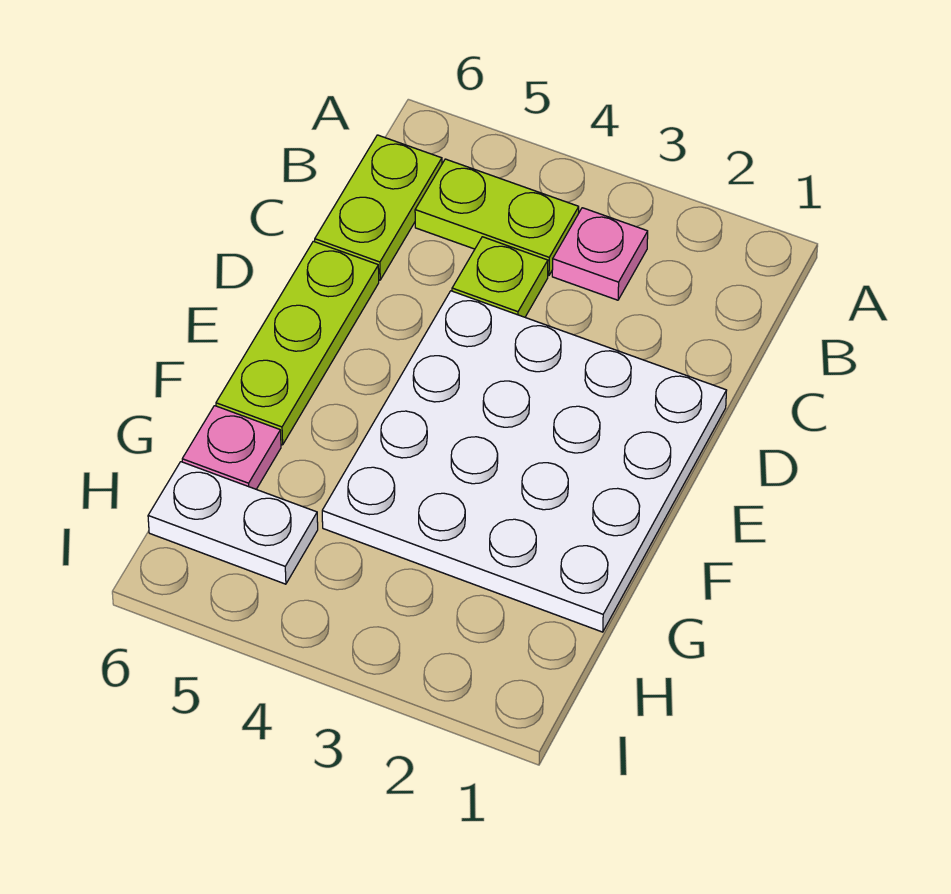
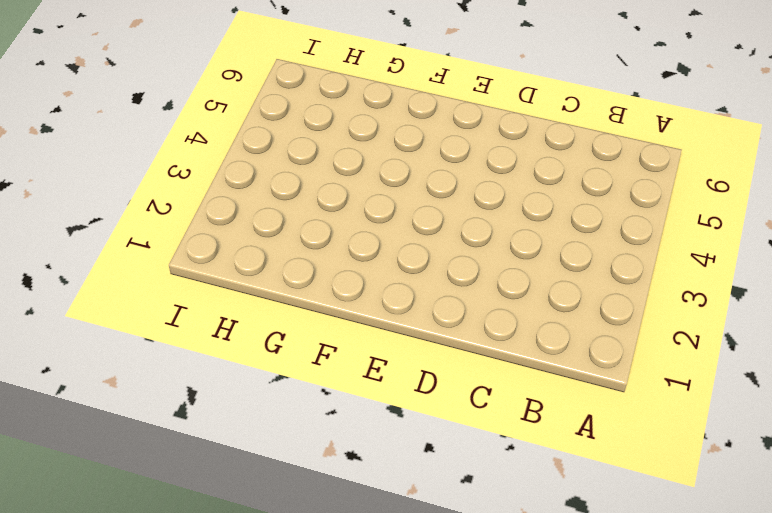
none -> pink 1x1 plate [552,208,648,300]
none -> lime 1x2 plate [415,159,579,276]

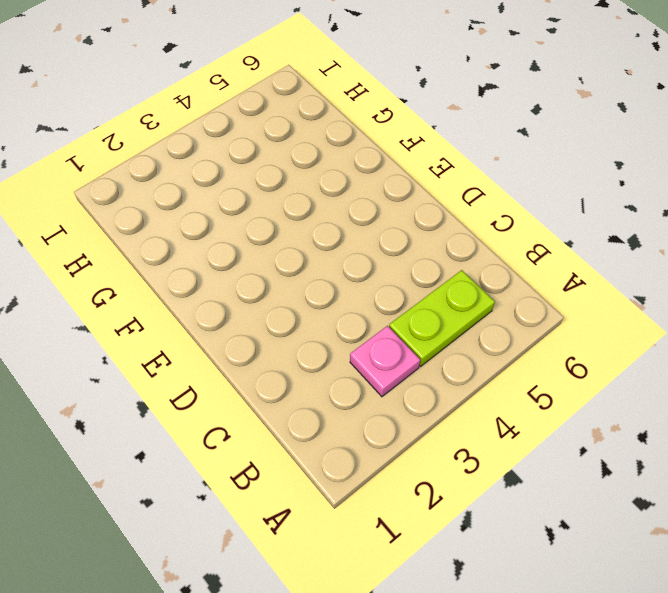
none -> lime 1x2 plate [315,135,442,280]
none -> lime 1x1 plate [452,237,548,317]

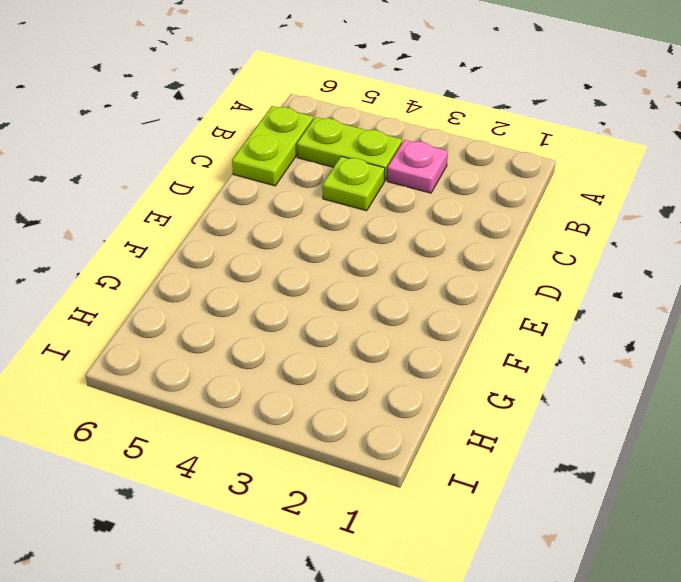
none -> white 4x4 plate [322,291,727,632]
none -> lime 1x3 plate [216,241,379,445]

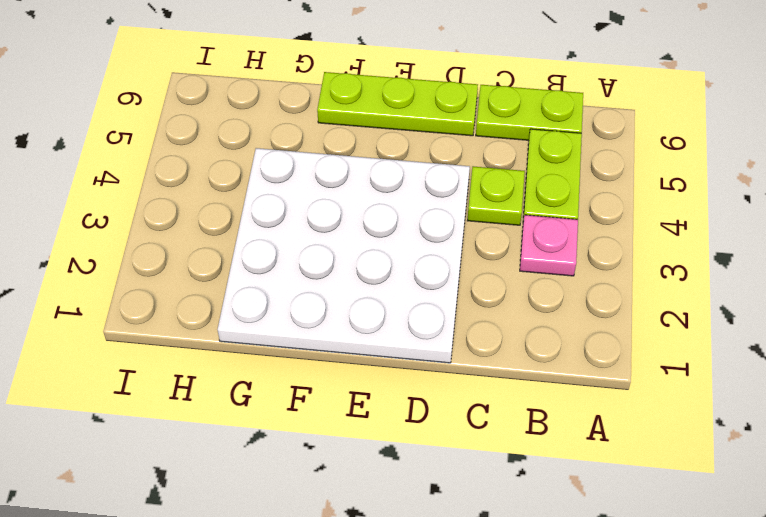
none -> pink 1x1 plate [182,406,281,489]
none -> white 1x2 plate [148,462,318,584]

